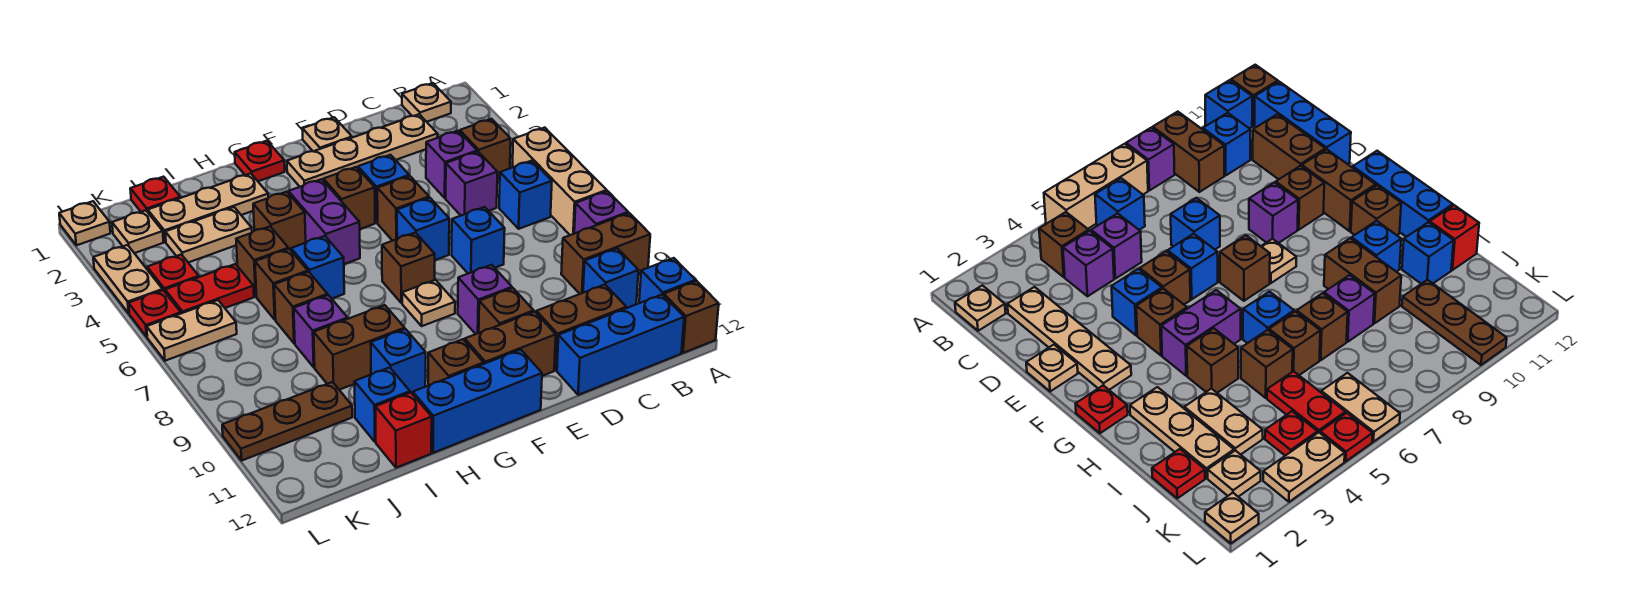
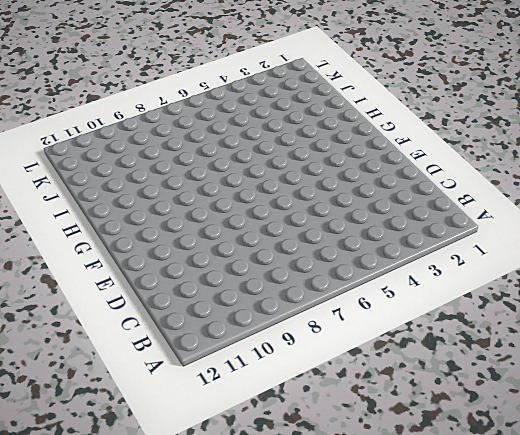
none -> tan 1x3 brick [512,128,607,235]
none -> purple 1x1 brick [574,191,628,233]
none -> brown 1x2 brick [561,213,650,294]
none -> blue 1x1 brick [639,258,696,303]

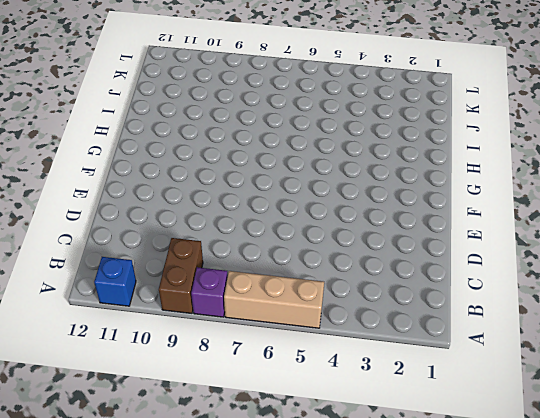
none -> brown 1x1 brick [664,281,719,353]
none -> tan 1x1 plate [402,83,451,122]
none -> brown 1x1 brick [460,119,511,179]
none -> blue 1x1 brick [499,161,552,229]

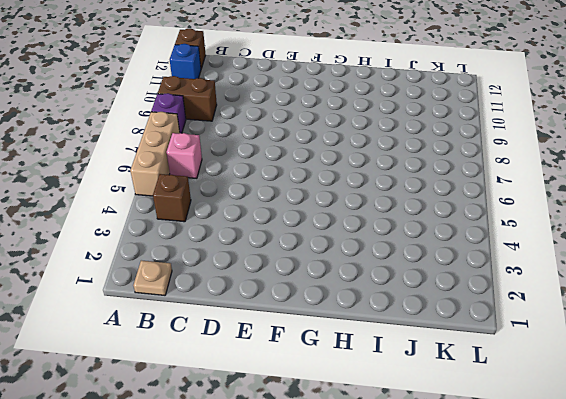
pink 1x1 brick [167,133,202,178] -> blue 1x1 brick [499,161,552,229]
none -> blue 1x1 brick [583,248,639,308]
none -> blue 1x3 brick [557,295,684,395]
none -> tan 1x4 plate [287,114,438,187]
none -> purple 1x1 brick [426,131,477,198]

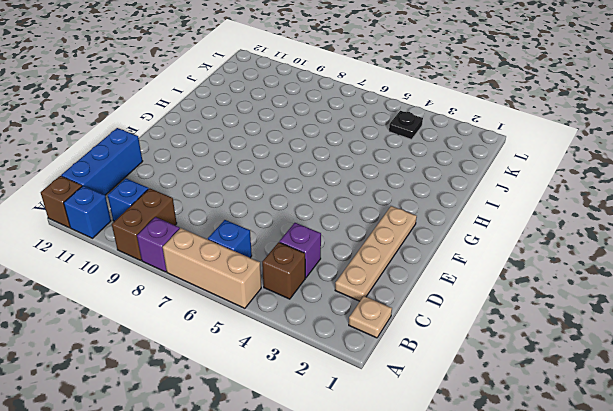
black 1x1 plate [389,111,423,139] -> red 1x1 plate [147,254,199,292]
none -> purple 1x1 brick [446,152,497,215]
none -> brown 1x2 brick [536,285,626,370]
none -> blue 1x1 brick [452,207,505,274]
none -> tan 1x1 plate [303,117,352,151]

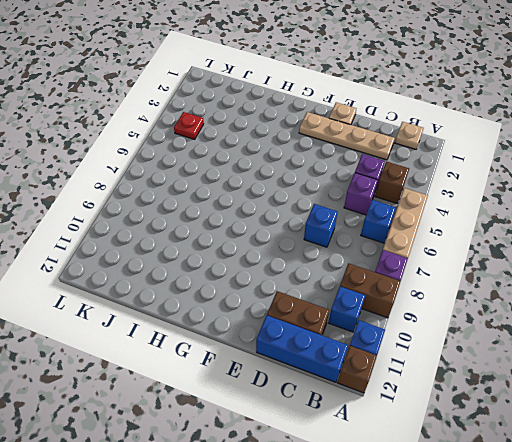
none -> blue 1x1 brick [358,155,409,223]
none -> brown 1x1 brick [377,176,429,241]
none -> blue 1x1 brick [397,198,449,260]
none -> purple 1x1 brick [458,265,512,334]

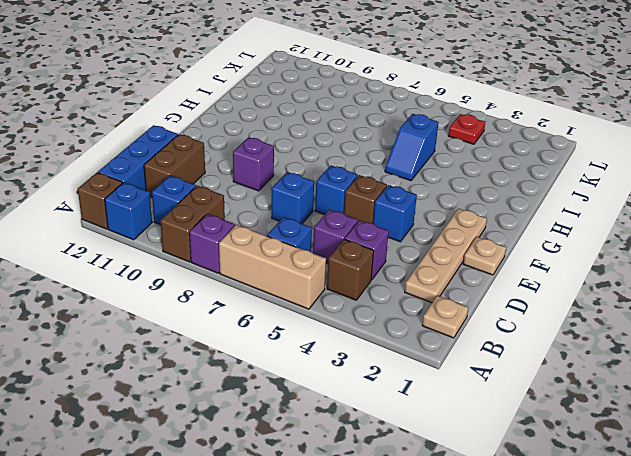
blue 1x2 slope [385,114,439,181] -> brown 1x1 brick [236,227,288,297]
none -> brown 1x1 brick [479,288,534,333]
none -> brown 1x2 brick [465,312,556,376]
none -> brown 1x1 brick [323,167,375,229]
none -> brown 1x1 brick [382,233,435,303]

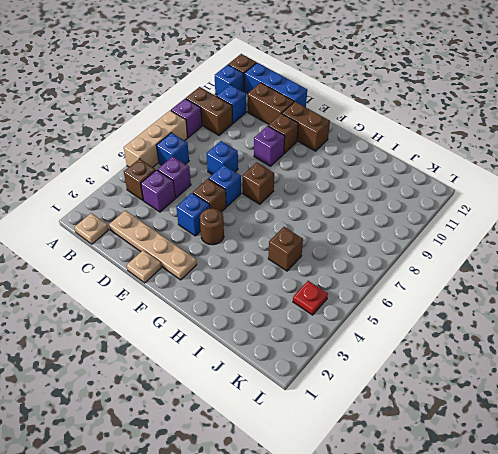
brown 1x1 round brick [200,208,224,245] -> brown 1x1 brick [323,167,375,229]
none -> tan 1x1 plate [402,280,455,326]
none -> blue 1x3 brick [413,350,542,453]
none -> red 1x1 plate [235,141,285,181]
none -> purple 1x2 brick [288,179,360,264]

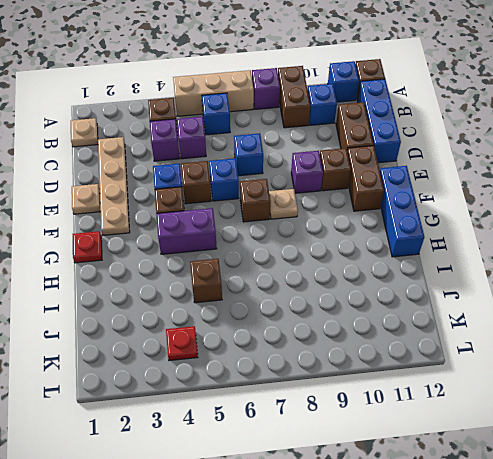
none -> brown 1x1 brick [428,339,484,385]
none -> tan 1x3 plate [148,173,268,242]
none -> brown 1x1 brick [253,192,306,250]
none -> blue 1x1 brick [291,236,344,299]

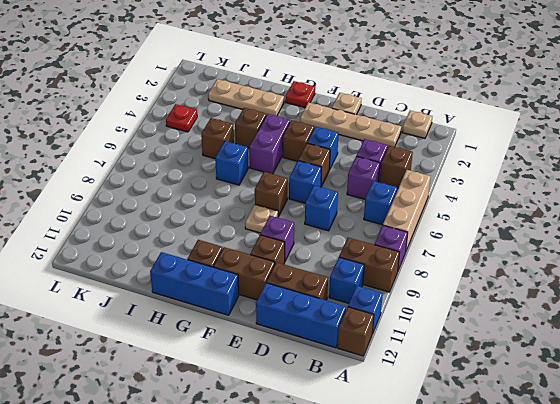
none -> brown 1x2 brick [314,305,405,390]
none -> blue 1x1 brick [371,329,426,394]
none -> tan 1x2 plate [165,207,252,263]
none -> brown 1x1 brick [255,249,308,320]

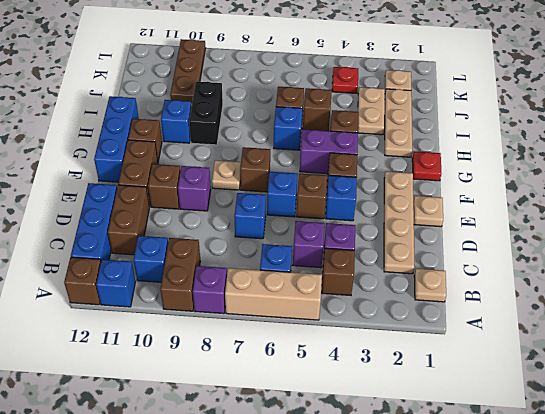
black 1x2 brick [189,82,223,145] -> brown 1x2 brick [314,305,405,390]
none -> brown 1x1 brick [274,272,328,343]
none -> purple 1x1 brick [294,295,348,367]
none -> blue 1x1 brick [354,367,410,442]
none -> red 1x1 brick [375,393,432,468]

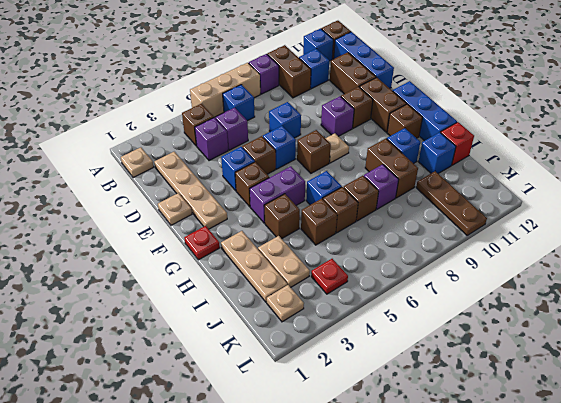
none -> red 1x1 plate [130,177,180,212]
none -> red 1x2 plate [165,264,254,313]
none -> tan 1x2 plate [147,300,237,361]
none -> tan 1x1 plate [59,201,110,245]

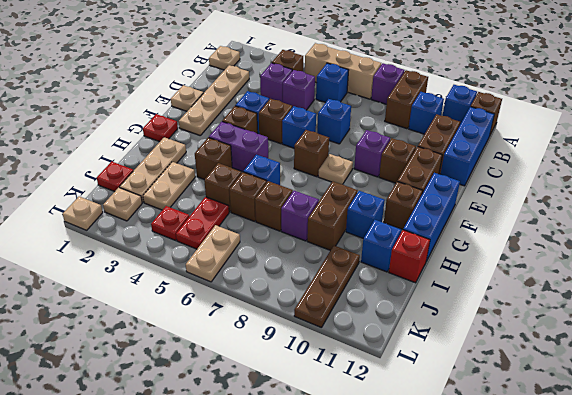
none -> tan 1x2 plate [93,245,163,313]
none -> red 1x1 plate [129,290,181,337]

